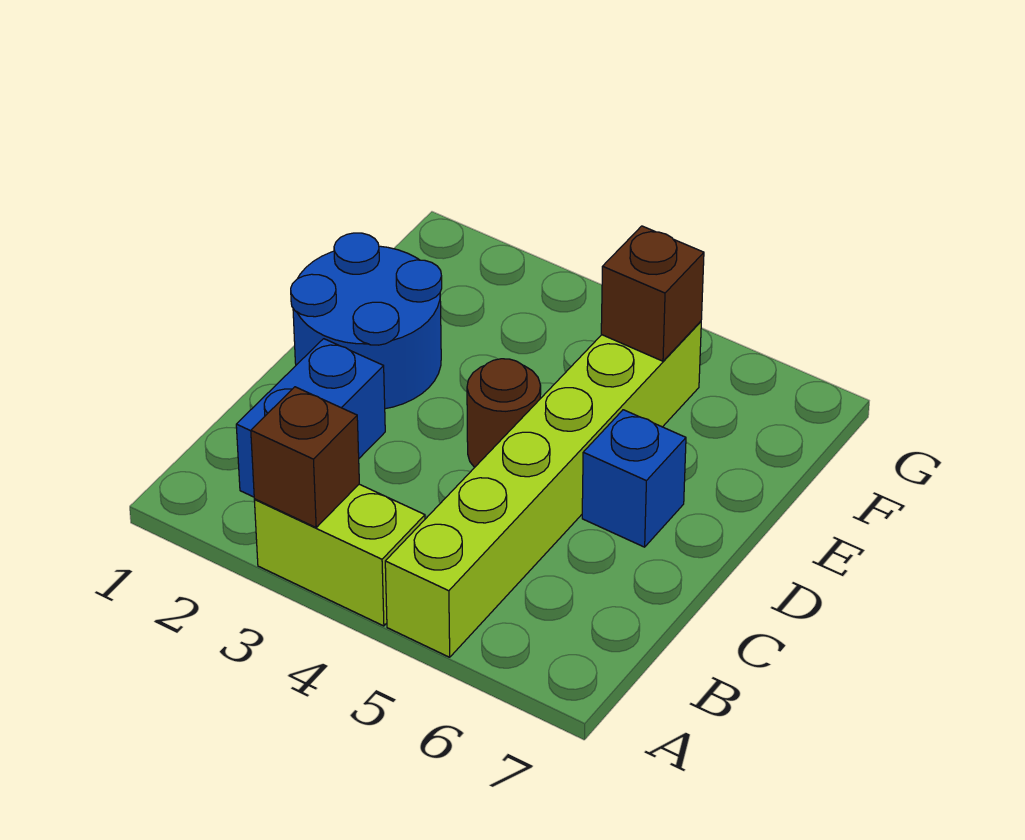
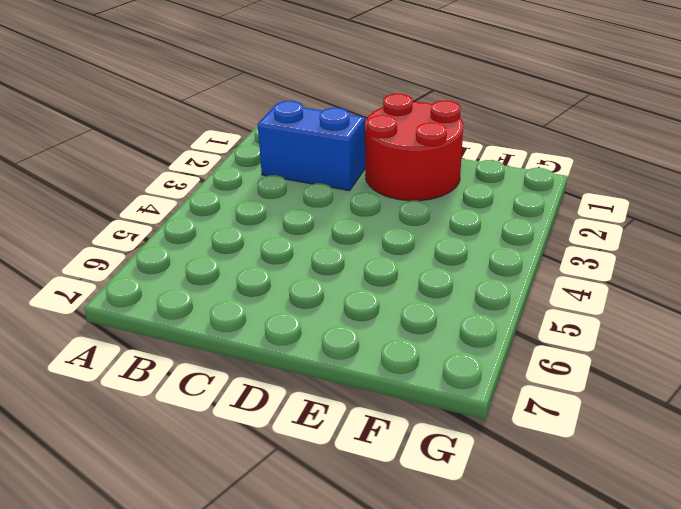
red 2x2 round brick [365,94,463,201] -> blue 2x2 round brick [291,233,442,409]
none -> lime 1x2 brick [254,484,425,626]
none -> lime 1x6 brick [385,321,701,657]

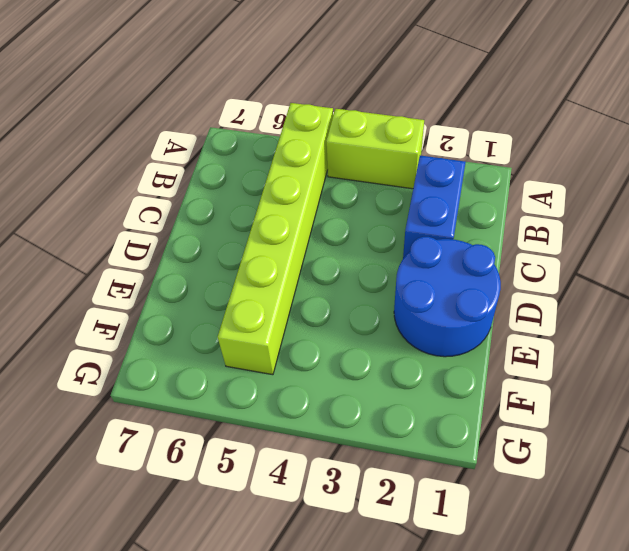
none -> brown 1x1 round brick [467,359,541,467]
none -> blue 1x1 brick [582,410,686,547]

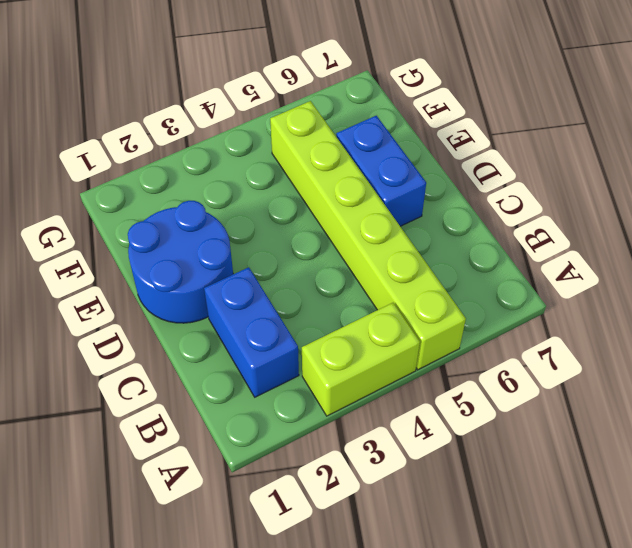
blue 1x2 brick [336,116,426,226] -> blue 1x1 brick [582,410,686,547]
none -> brown 1x1 round brick [467,359,541,467]
none -> brown 1x1 brick [251,387,359,527]

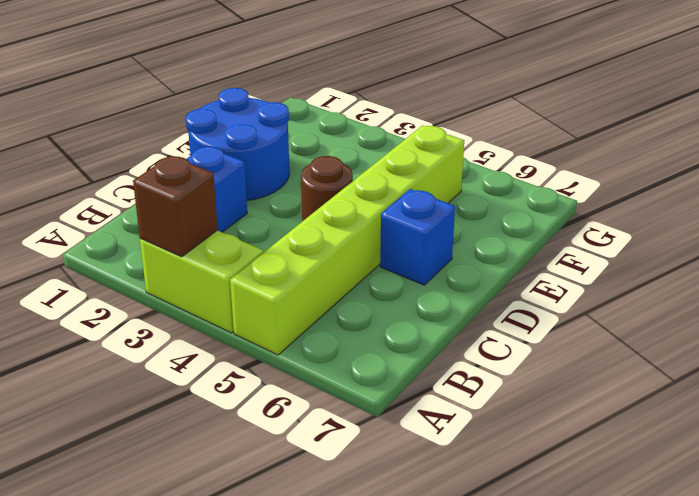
none -> brown 1x1 brick [601,226,704,361]

